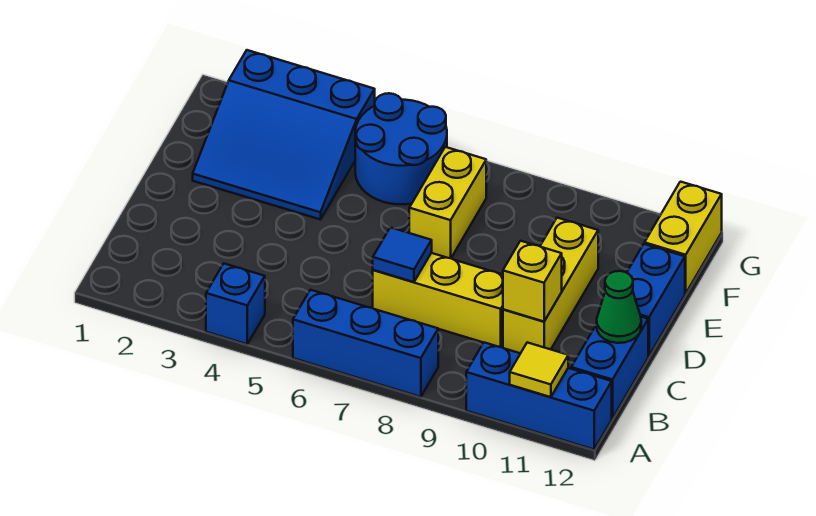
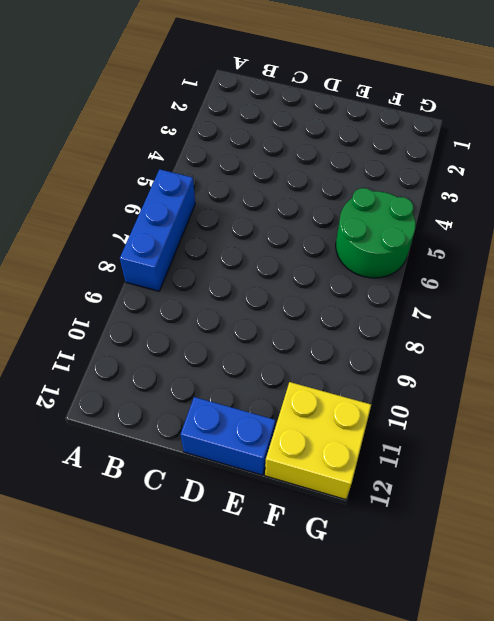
green 2x2 round brick [336,188,416,278] -> blue 2x2 round brick [355,93,447,204]
yellow 2x2 brick [265,382,371,500] -> yellow 1x2 brick [645,182,722,294]
none -> blue 1x1 brick [206,264,265,344]
none -> blue 1x3 brick [466,343,612,449]
none -> blue 1x2 brick [571,317,648,418]

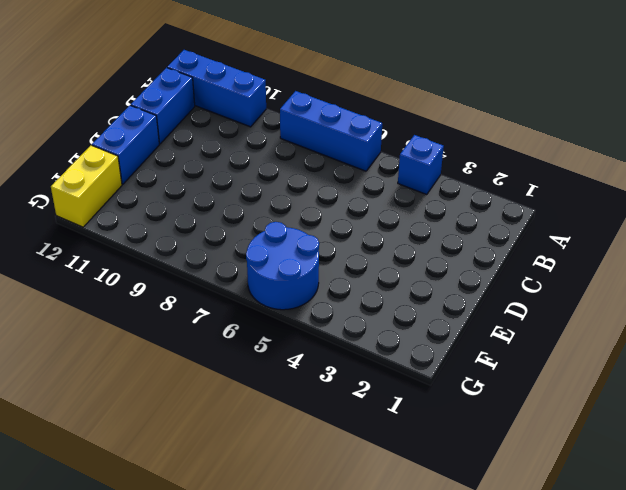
none -> yellow 1x3 brick [373,253,503,347]
none -> yellow 1x3 brick [503,218,598,353]
none -> blue 3x3 slope [193,50,375,220]

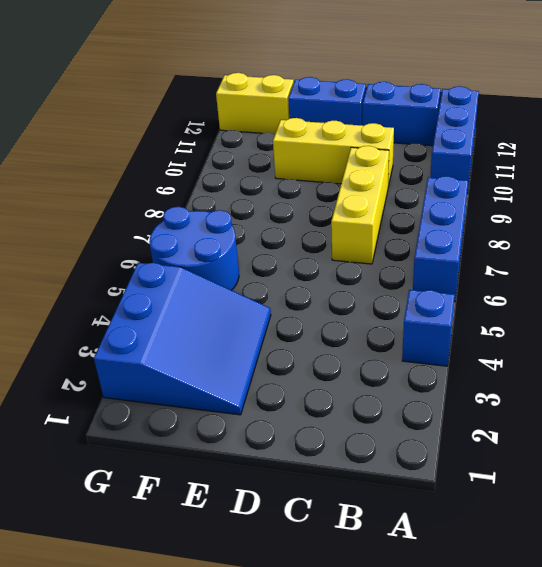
none -> yellow 1x2 brick [409,147,486,258]
none -> yellow 1x1 tile [510,342,568,397]
none -> blue 1x1 tile [373,227,432,282]

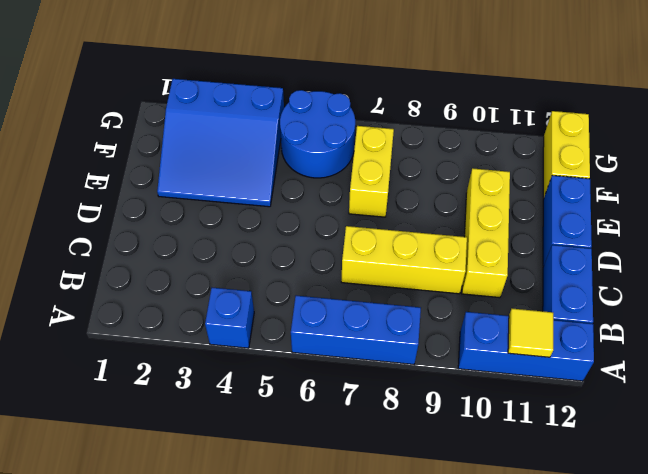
none -> blue 1x1 tile [373,227,432,282]
none -> yellow 1x1 brick [503,241,562,322]
none -> green 1x1 cone [597,271,641,343]

